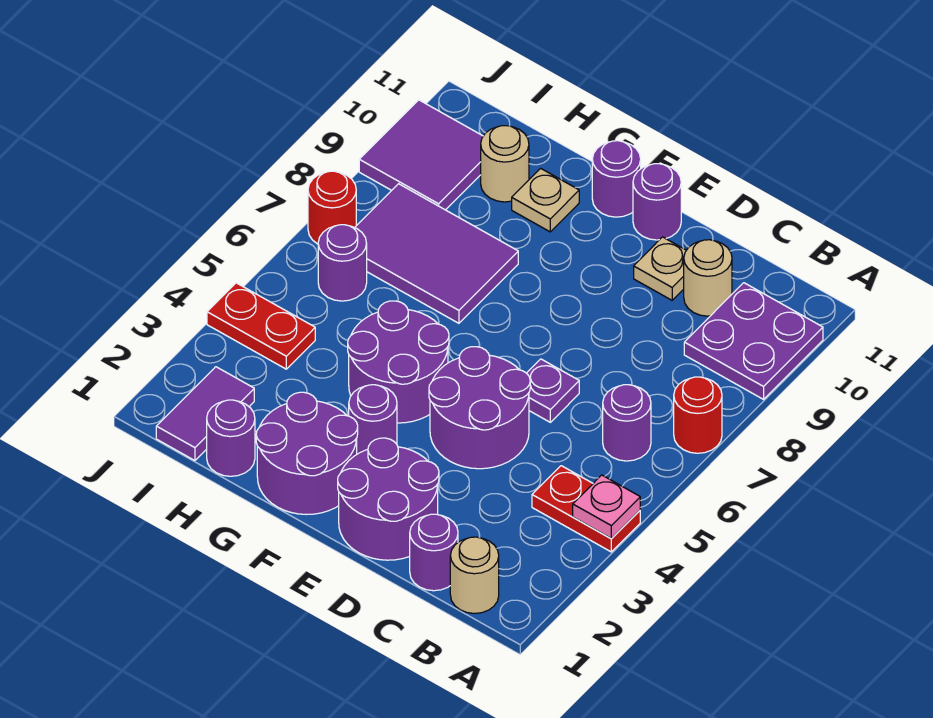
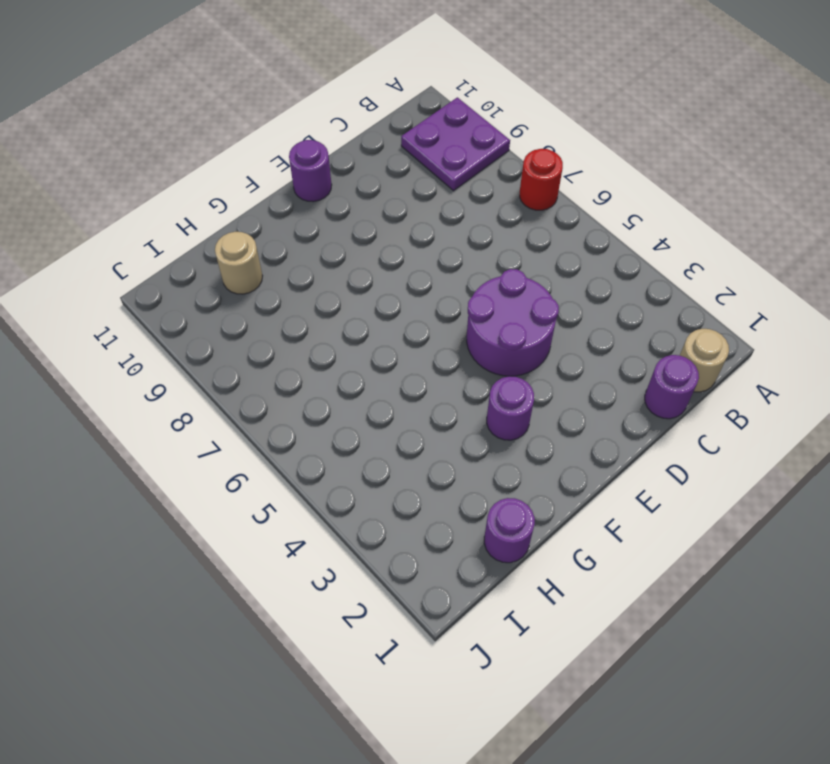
none -> red 1x2 plate [532,466,640,552]
none -> purple 1x1 round brick [603,385,651,461]
none -> tan 1x1 round brick [684,240,732,316]

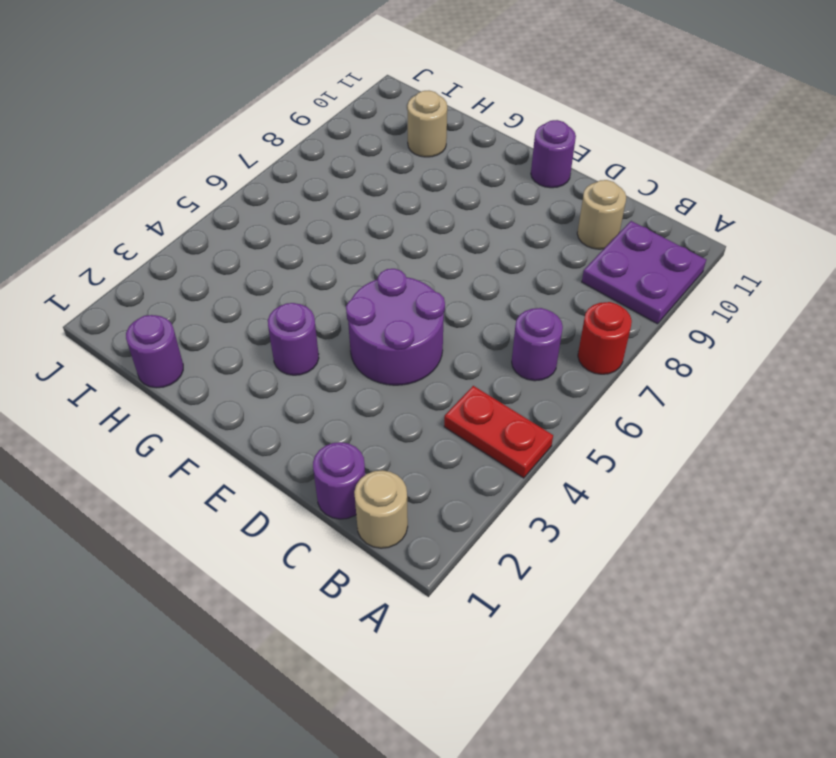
none -> purple 2x2 round brick [338,438,439,560]
none -> purple 1x1 plate [527,359,579,422]
none -> tan 1x1 plate [634,237,686,300]

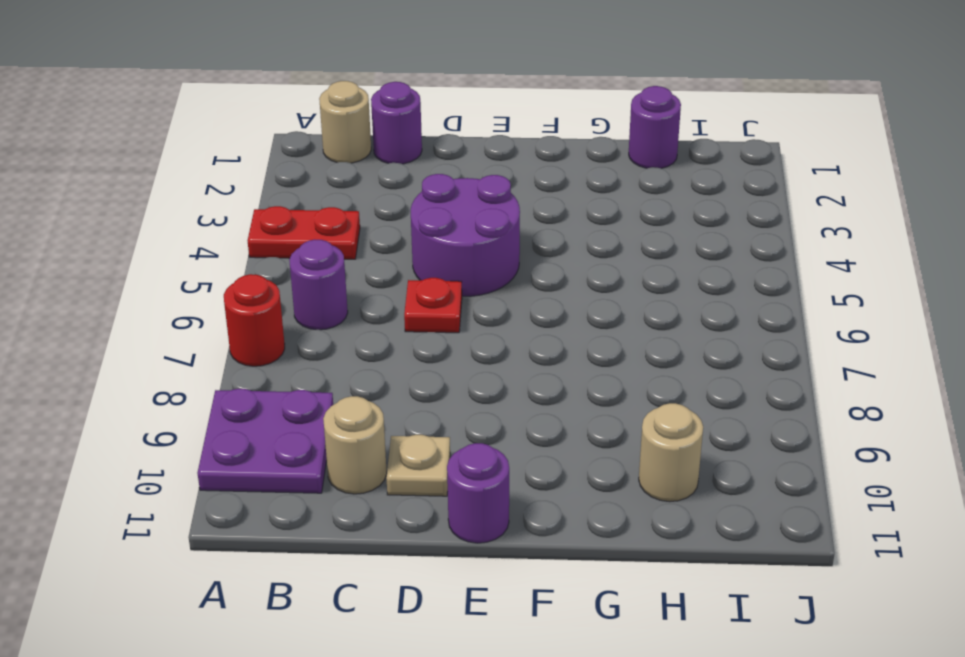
red 1x1 plate [404,278,462,333] -> purple 1x1 plate [527,359,579,422]
none -> purple 2x2 round brick [338,438,439,560]
none -> purple 2x2 round brick [256,392,358,515]
none -> purple 1x1 round brick [349,385,397,454]

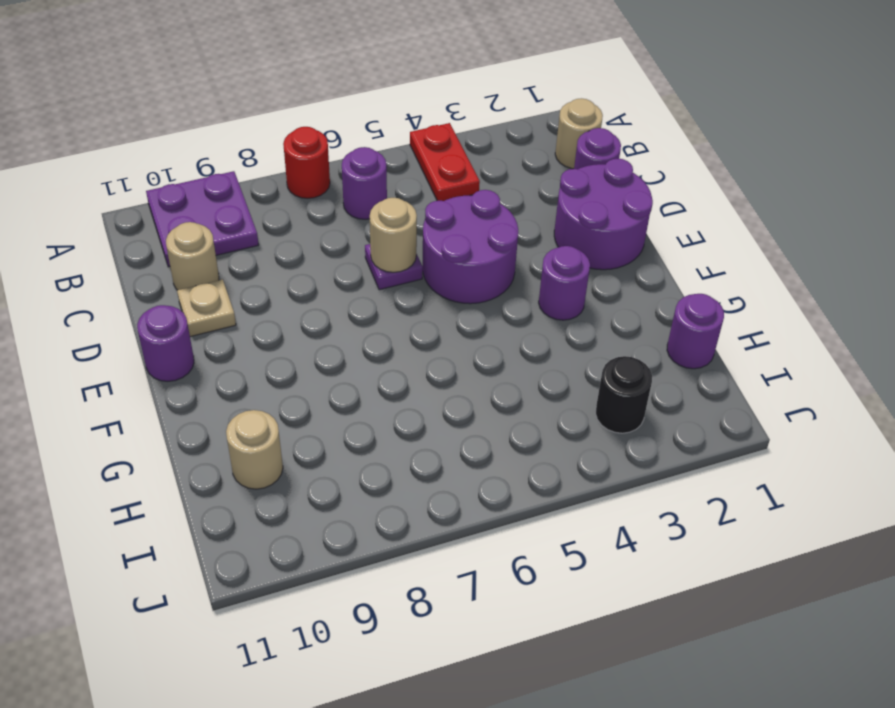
tan 1x1 round brick [370,198,417,272] -> none
black 1x1 round brick [596,356,652,433] -> none
none -> purple 2x2 round brick [256,392,358,515]
none -> purple 2x2 round brick [348,301,449,423]
none -> purple 1x1 round brick [592,141,641,217]

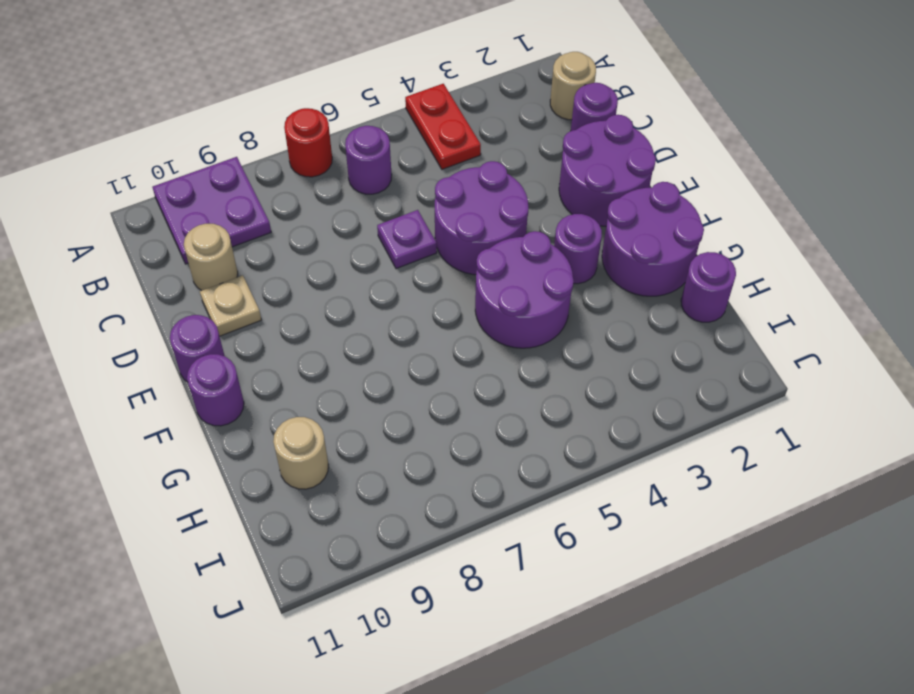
none -> purple 2x3 tile [355,184,518,323]
none -> tan 1x1 plate [512,168,579,232]
none -> purple 1x2 tile [156,367,254,461]

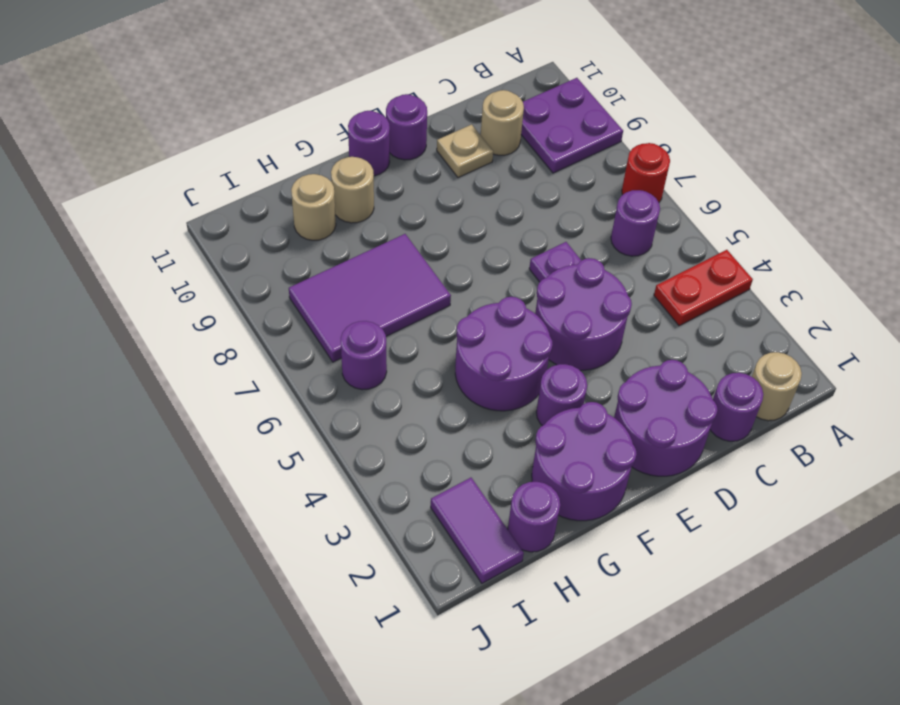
tan 1x1 round brick [331,157,374,223] -> tan 1x1 plate [512,168,579,232]
none -> red 1x2 plate [207,283,315,369]
none -> purple 2x2 tile [359,100,483,210]
none -> red 1x1 round brick [308,171,356,244]

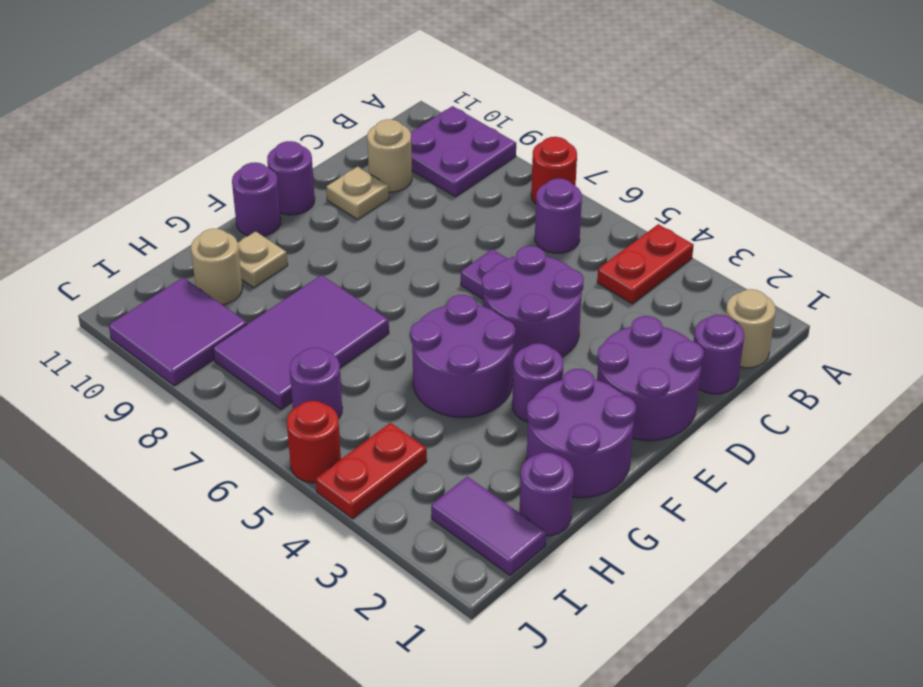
red 1x1 round brick [287,401,341,483] -> red 1x1 round brick moved to [308,171,356,244]
none -> pink 1x1 plate [573,475,640,539]

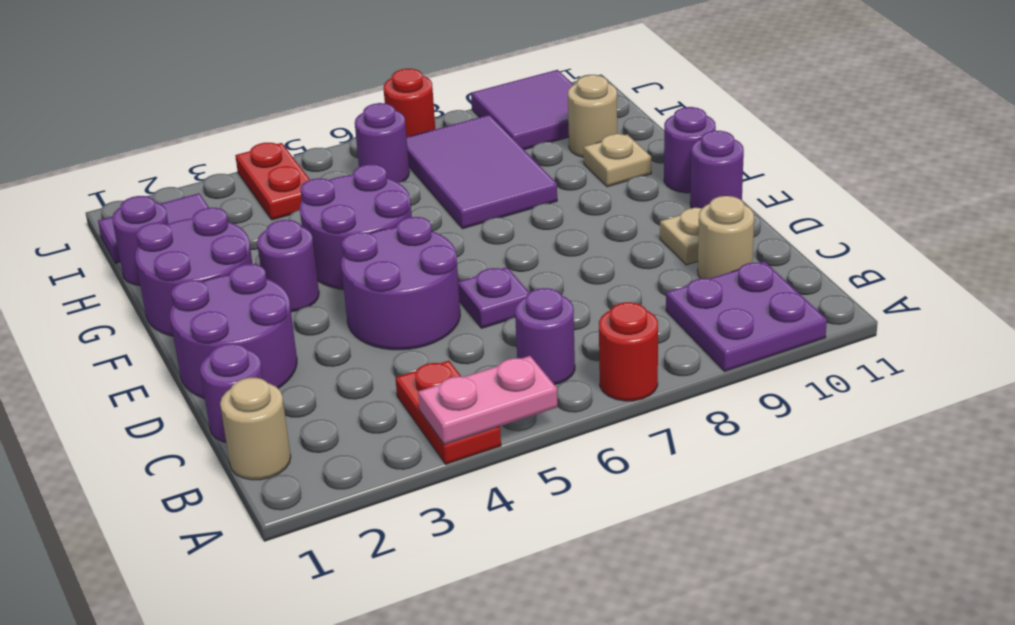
pink 1x2 plate [418,356,558,445] -> pink 1x1 plate [573,475,640,539]

